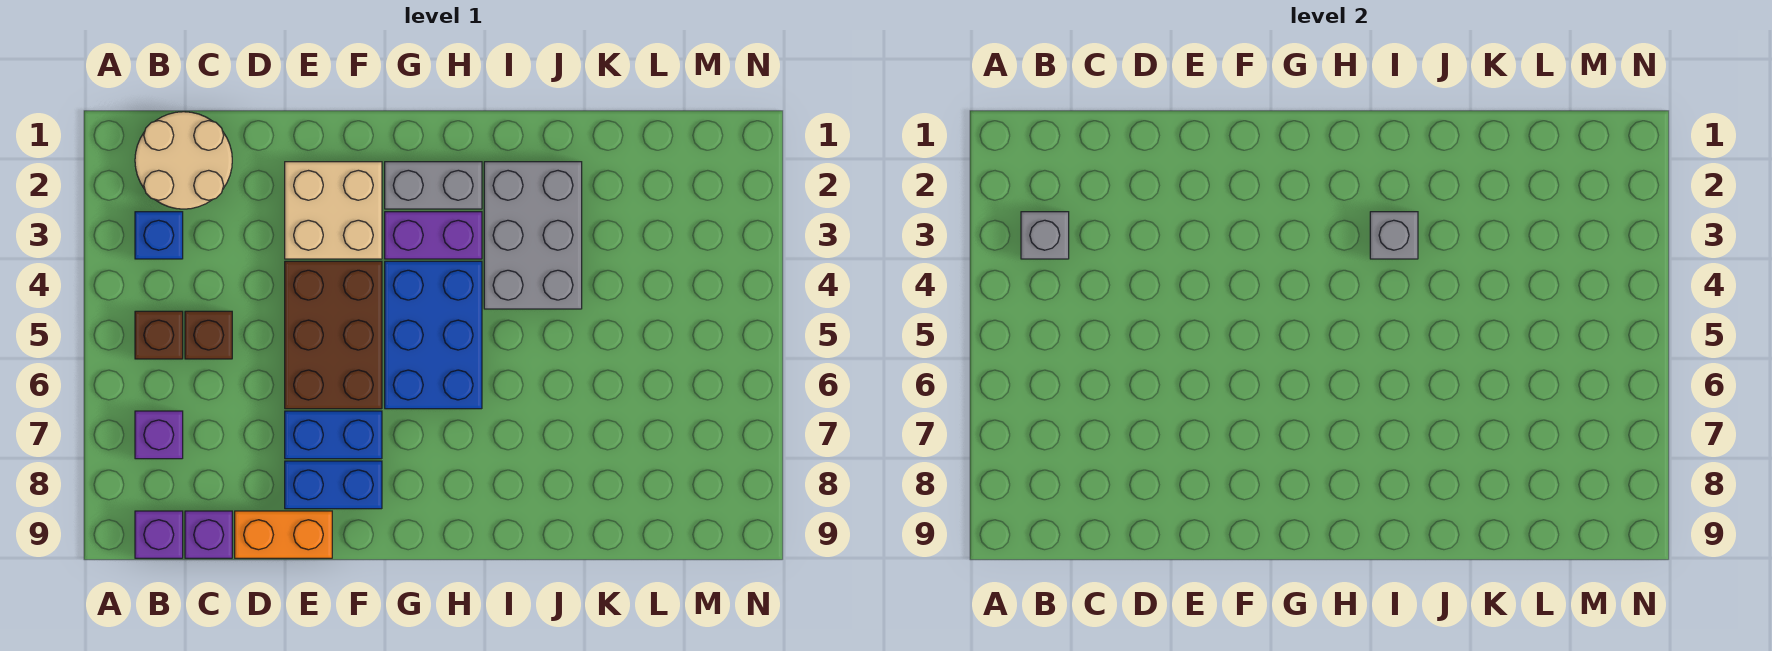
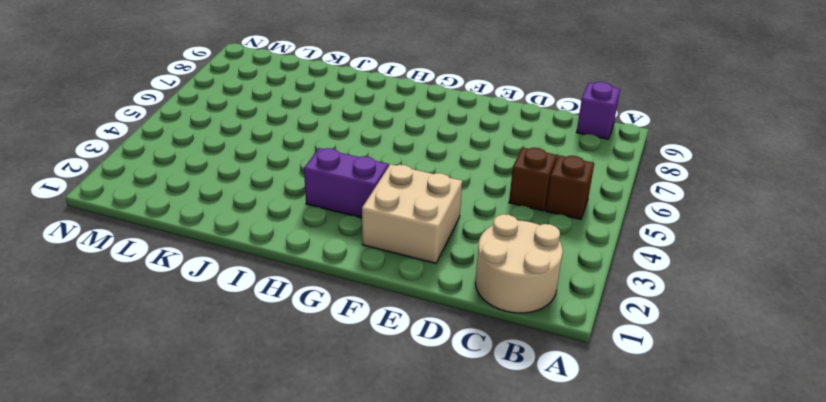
none -> blue 1x1 brick [135,212,183,259]
none -> purple 1x1 brick [135,411,183,459]
none -> purple 1x1 brick [185,511,232,558]

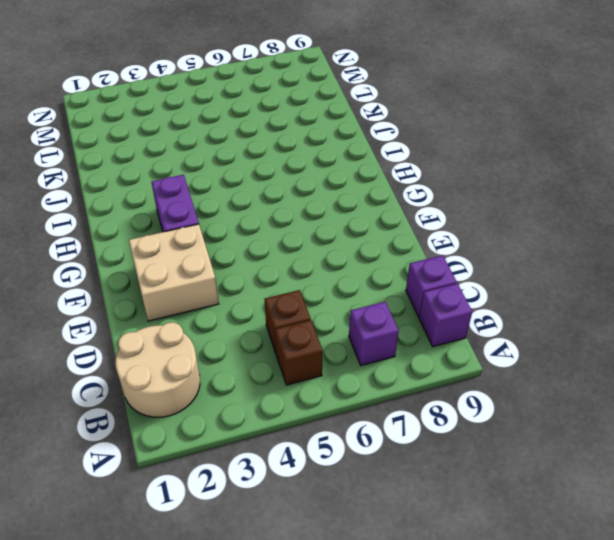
none -> blue 1x1 brick [135,212,183,259]
none -> orange 1x2 brick [235,511,332,558]
none -> brown 2x3 brick [285,261,382,409]

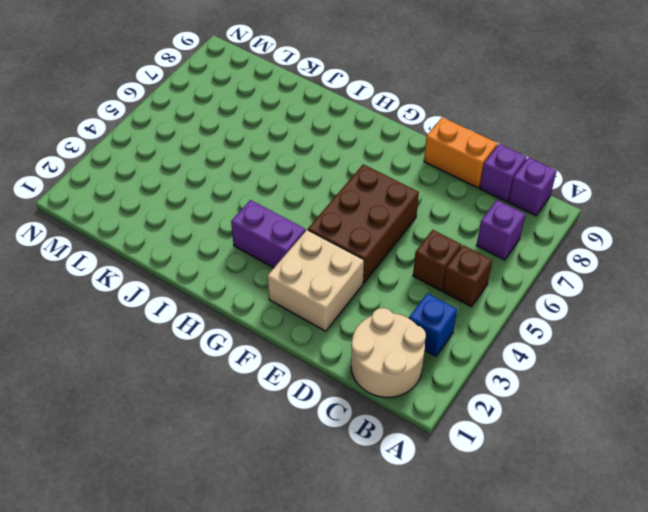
none -> blue 1x2 brick [285,411,382,459]
none -> blue 1x2 brick [285,461,382,509]
none -> grey 1x2 brick [385,162,482,209]

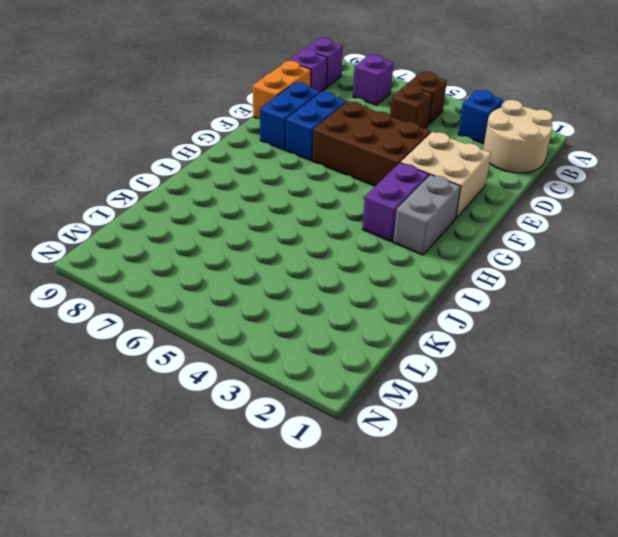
none -> blue 2x3 brick [385,261,482,409]
none -> grey 2x3 brick [484,162,582,309]
none -> grey 1x1 brick [1021,212,1069,259]

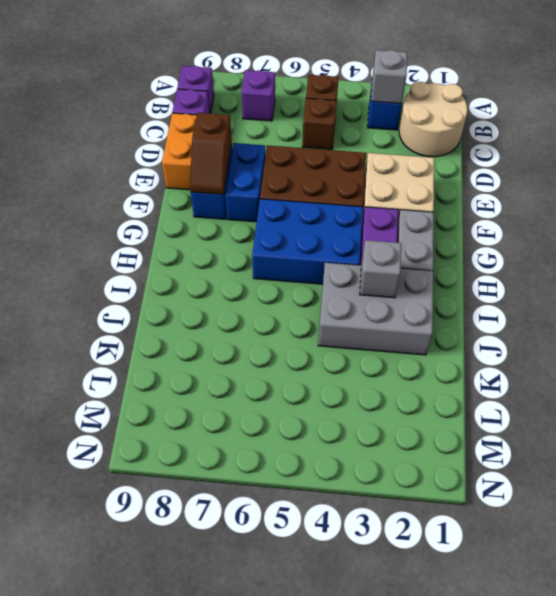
brown 1x2 slope [190,113,232,195] -> none

